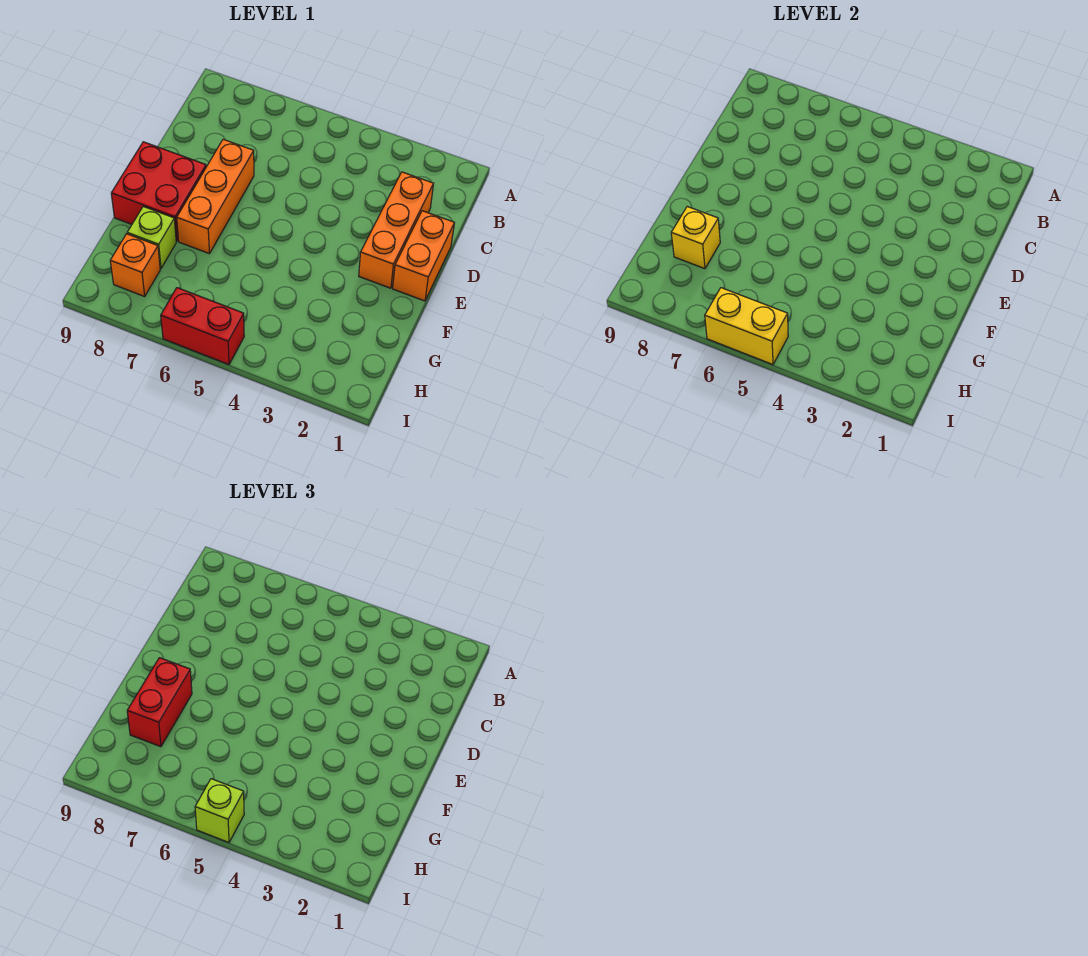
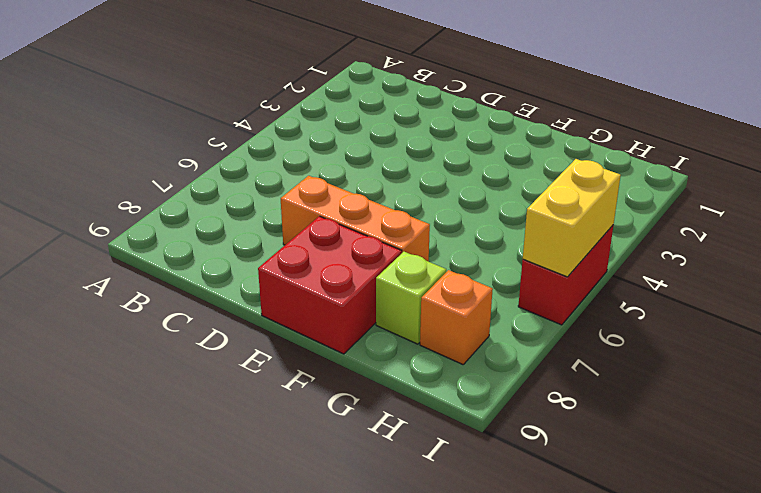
none -> orange 1x3 brick [359,172,434,288]
none -> orange 1x2 brick [393,211,454,301]

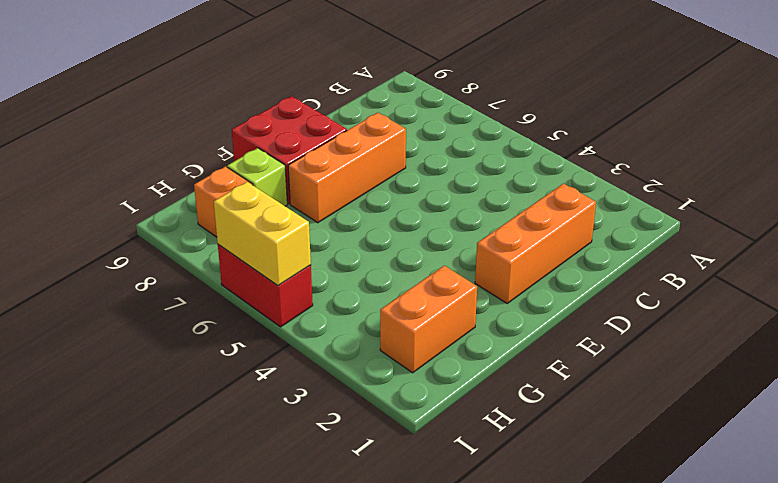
orange 1x2 brick [380,266,477,373] -> orange 1x2 brick moved to [393,211,454,301]
none -> yellow 1x1 brick [671,207,720,269]
none -> red 1x2 brick [127,658,192,747]

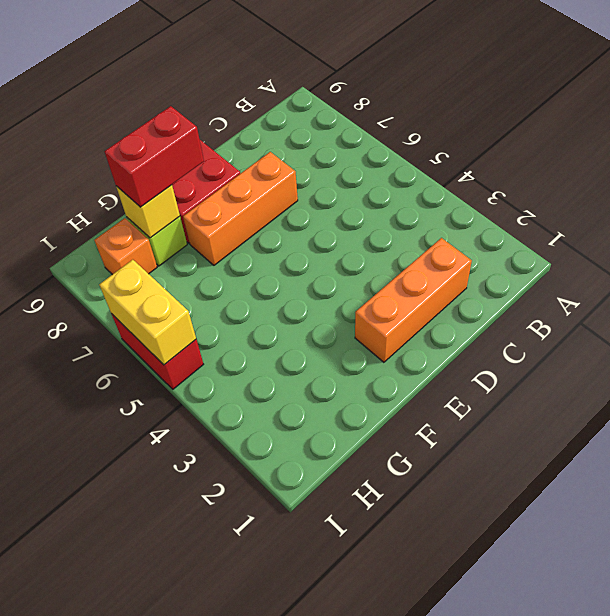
none -> orange 1x2 brick [393,211,454,301]
none -> lime 1x1 brick [195,779,244,843]

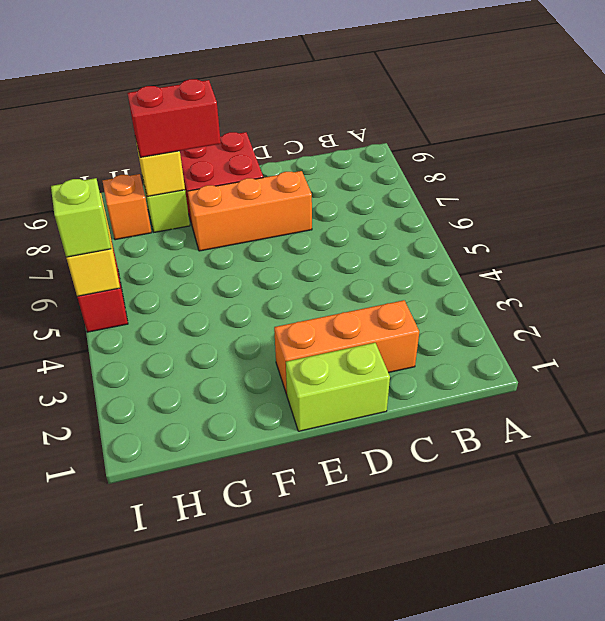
lime 1x2 brick [286,343,390,431] -> orange 1x2 brick [393,211,454,301]

